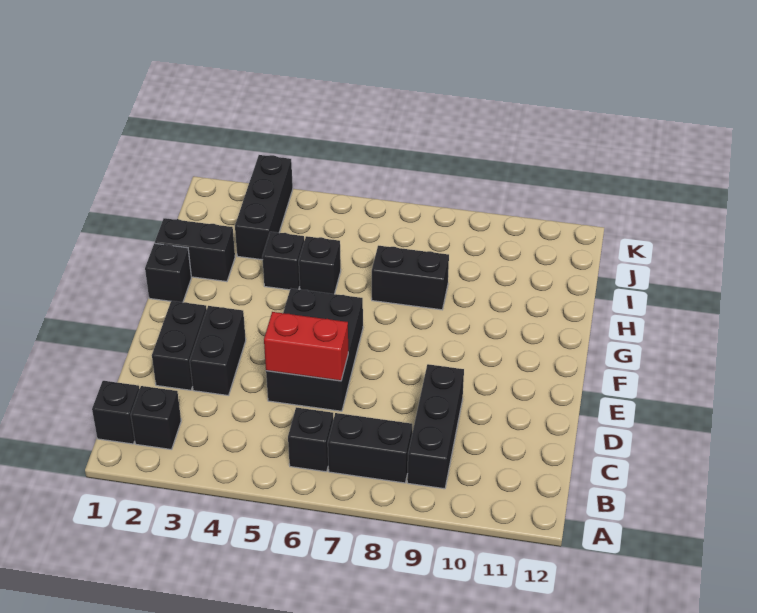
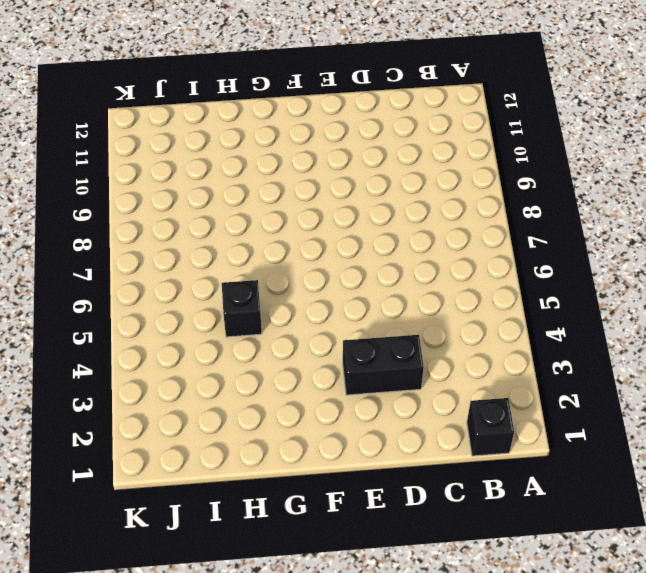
none -> black 1x1 brick [131,386,181,450]
none -> black 1x1 brick [288,407,333,472]
none -> black 1x2 brick [328,413,412,483]

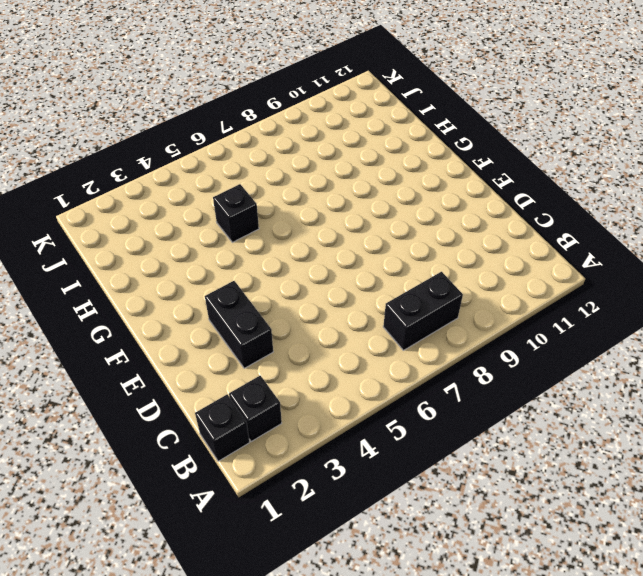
none -> black 1x1 brick [288,407,333,472]
none -> black 1x3 brick [407,364,464,489]
none -> black 1x2 brick [152,301,207,390]

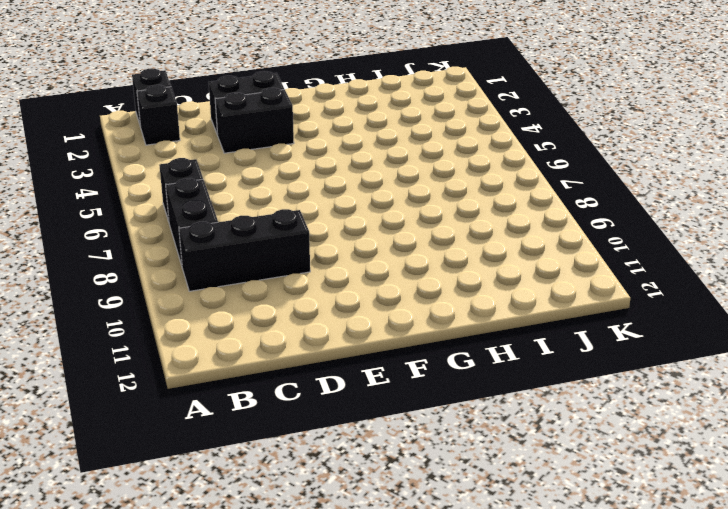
none -> black 2x3 brick [266,289,363,411]
none -> black 1x1 brick [145,243,191,302]
none -> black 1x2 brick [155,218,235,282]

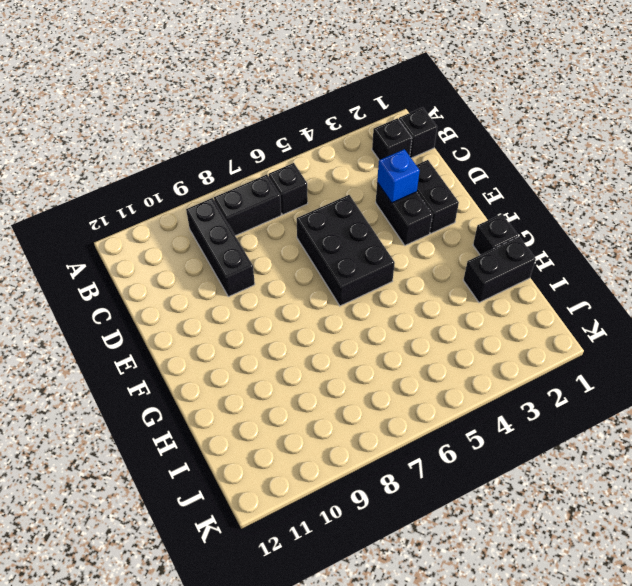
blue 1x1 brick [377,149,420,203] -> none
none -> black 1x1 brick [262,232,304,290]
none -> black 1x1 brick [299,236,341,294]
none -> black 1x2 brick [372,246,449,310]

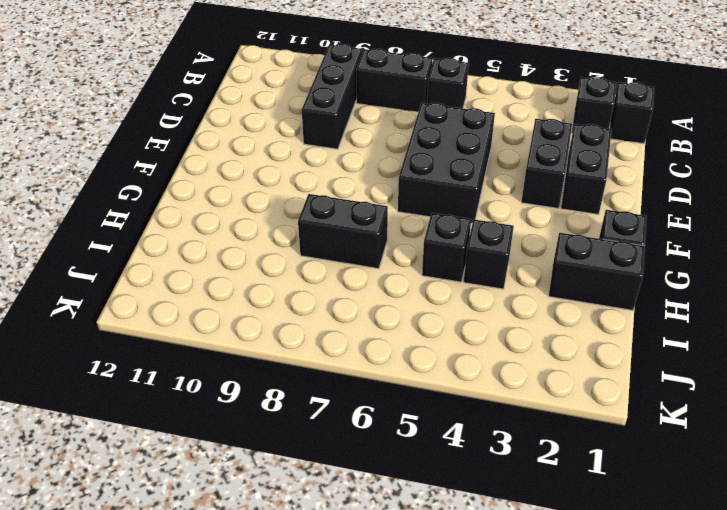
none -> black 1x3 brick [235,155,293,260]
none -> red 1x2 brick [264,312,348,381]

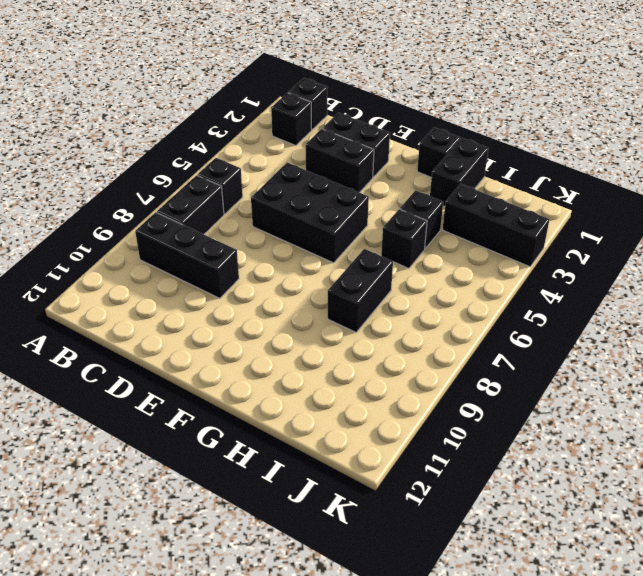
none -> red 1x2 brick [264,312,348,381]

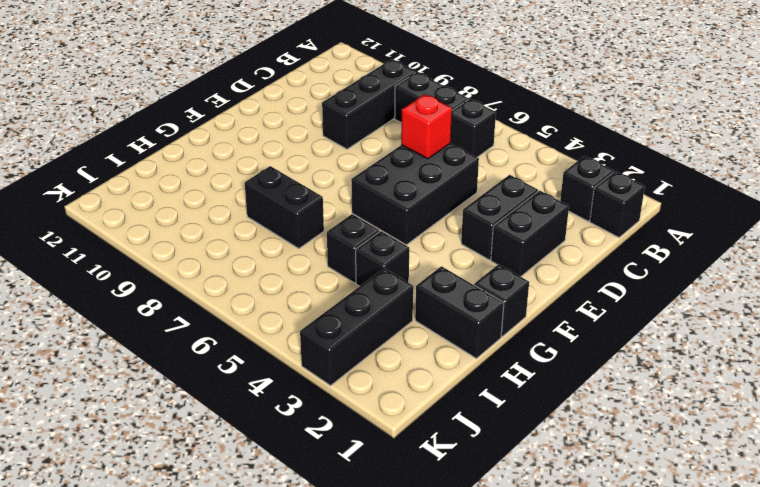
red 1x1 brick [401,94,452,159] -> red 1x2 brick [264,312,348,381]

